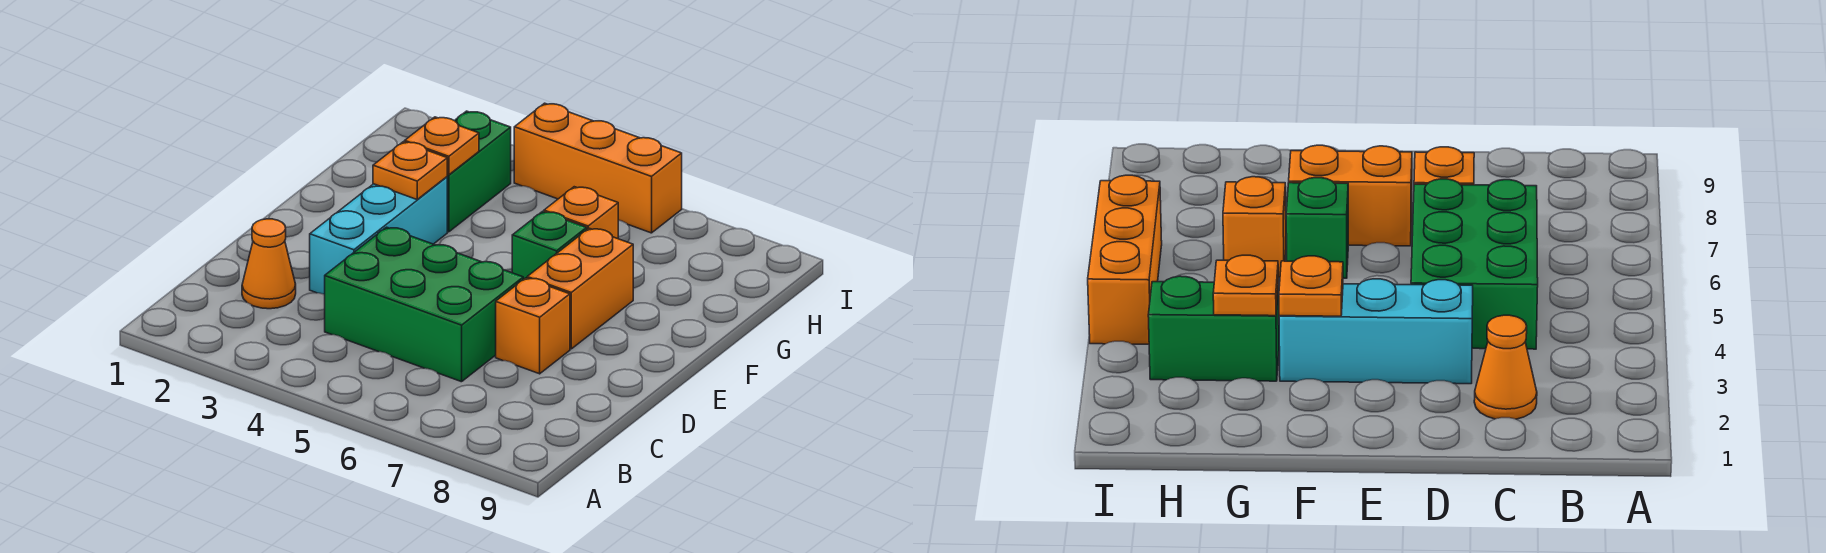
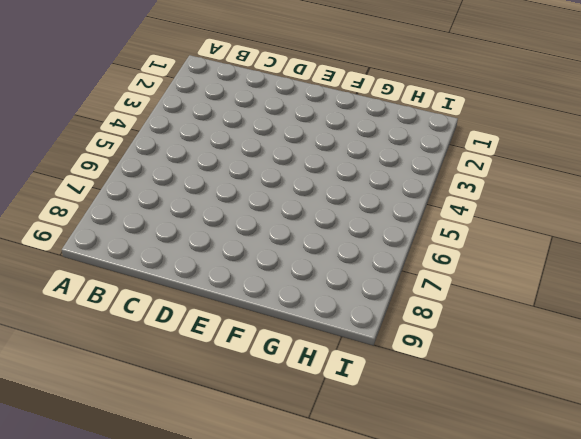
none -> orange 1x1 cone [242,219,296,309]
none -> green 2x3 brick [325,227,523,382]

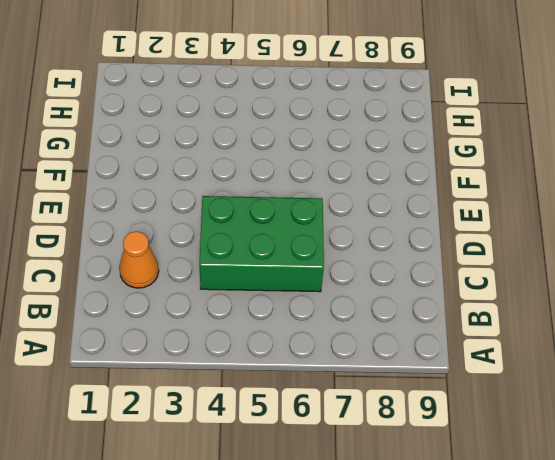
none -> cyan 1x3 brick [310,177,447,294]
none -> orange 1x1 brick [496,278,570,374]

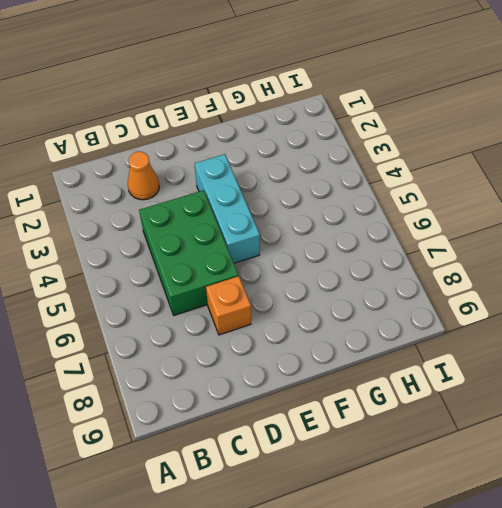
cyan 1x3 brick [195,154,260,263] -> cyan 1x3 brick turned to [310,177,447,294]
none -> orange 1x2 brick [527,228,633,349]
none -> green 1x1 brick [512,211,587,279]

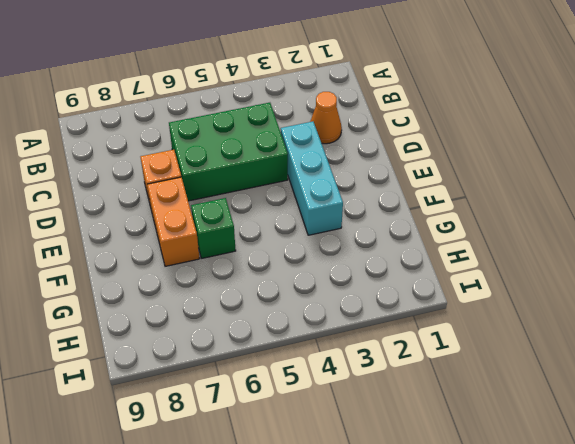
none -> green 1x2 brick [447,111,511,232]
none -> orange 1x1 brick [544,187,618,239]

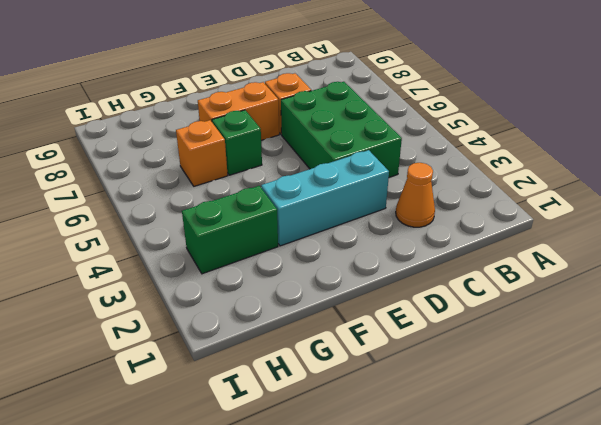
none -> orange 1x3 brick [514,103,682,233]
none -> orange 1x1 plate [373,142,447,199]

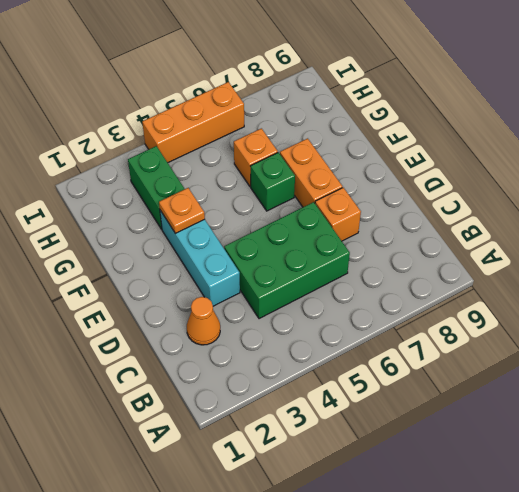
none -> orange 1x1 plate [405,117,479,175]

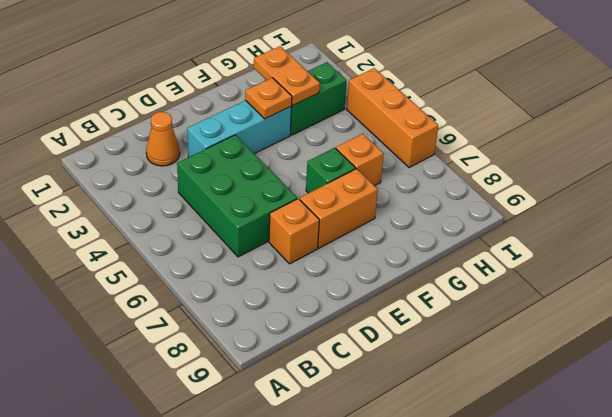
orange 1x2 plate [254,46,320,105] -> orange 1x1 plate [405,117,479,175]

